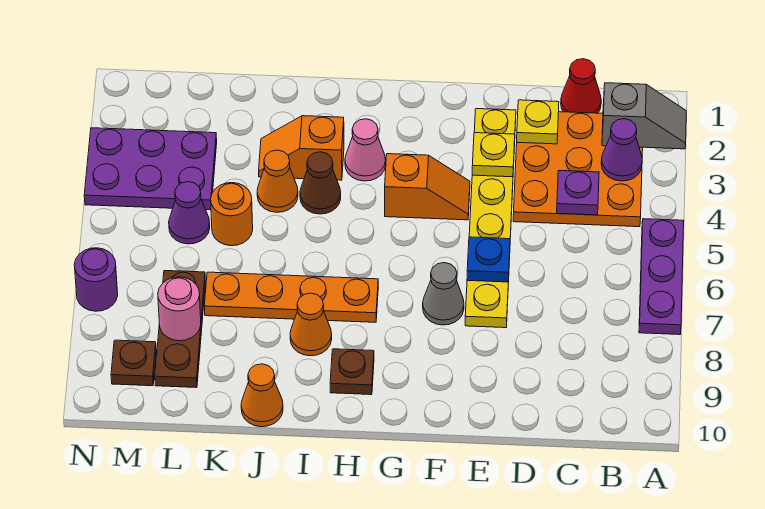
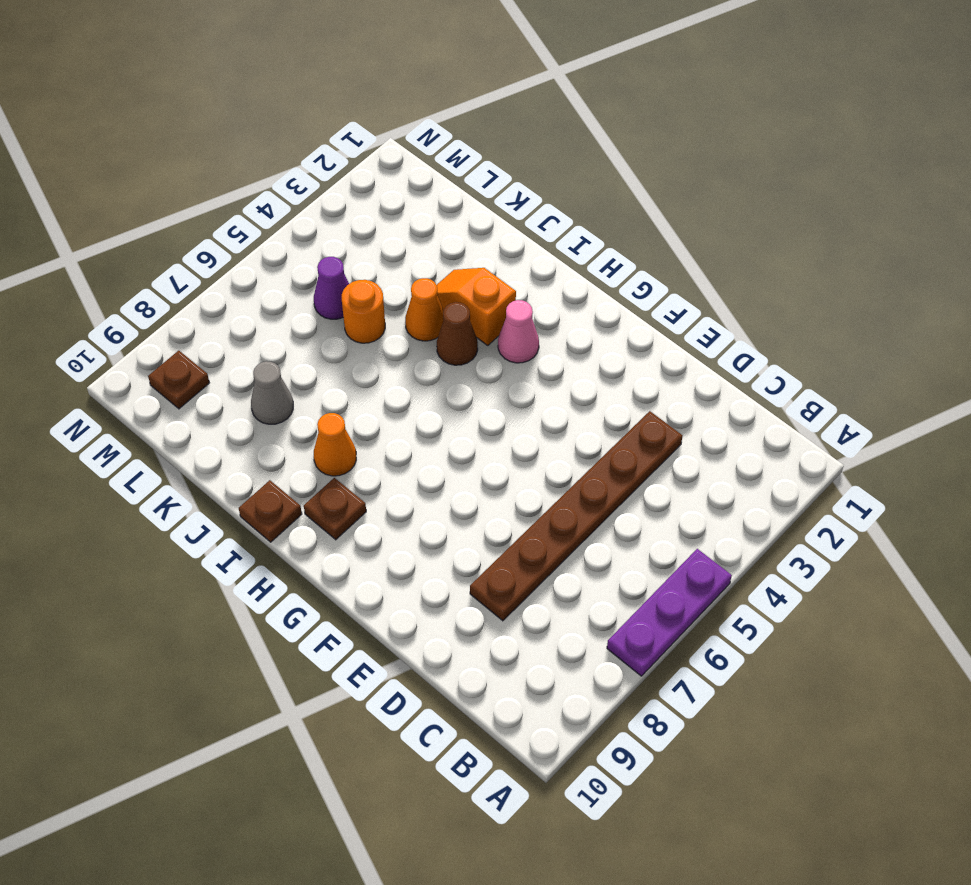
brown 1x6 plate [470,411,682,621] -> orange 3x3 plate [513,112,643,227]
brown 1x1 plate [239,480,302,542] -> none
grey 1x1 cone [251,361,293,424] -> grey 1x1 cone moved to [423,263,464,325]
none -> red 1x1 cone [561,59,601,113]
none -> yellow 1x6 plate [465,109,516,328]
none -> orange 1x2 slope [385,154,470,220]

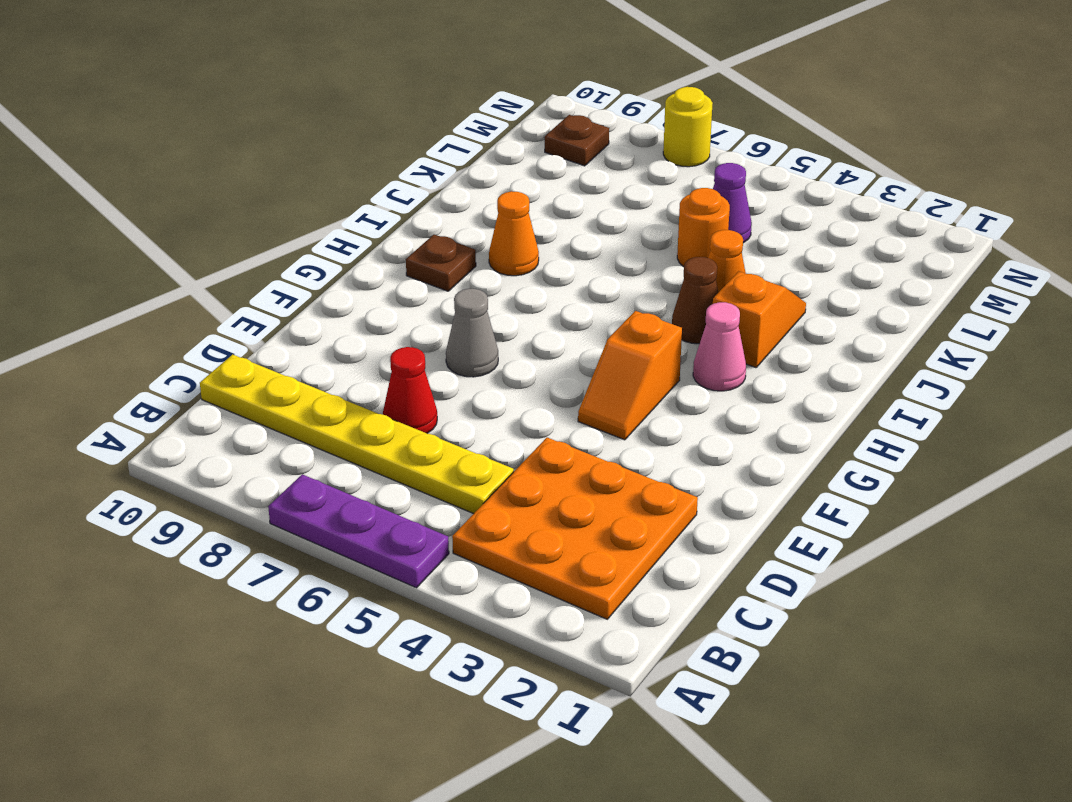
yellow 1x6 plate [200,354,514,514] -> yellow 1x6 plate moved to [465,109,516,328]
red 1x1 cone [383,347,437,433] -> red 1x1 cone moved to [561,59,601,113]
yellow 1x1 round brick [663,87,713,167] -> purple 1x1 round brick [74,248,118,311]
none -> orange 1x4 plate [204,272,378,322]
none -> orange 1x1 cone [241,364,283,427]
none -> purple 2x3 plate [84,128,217,210]

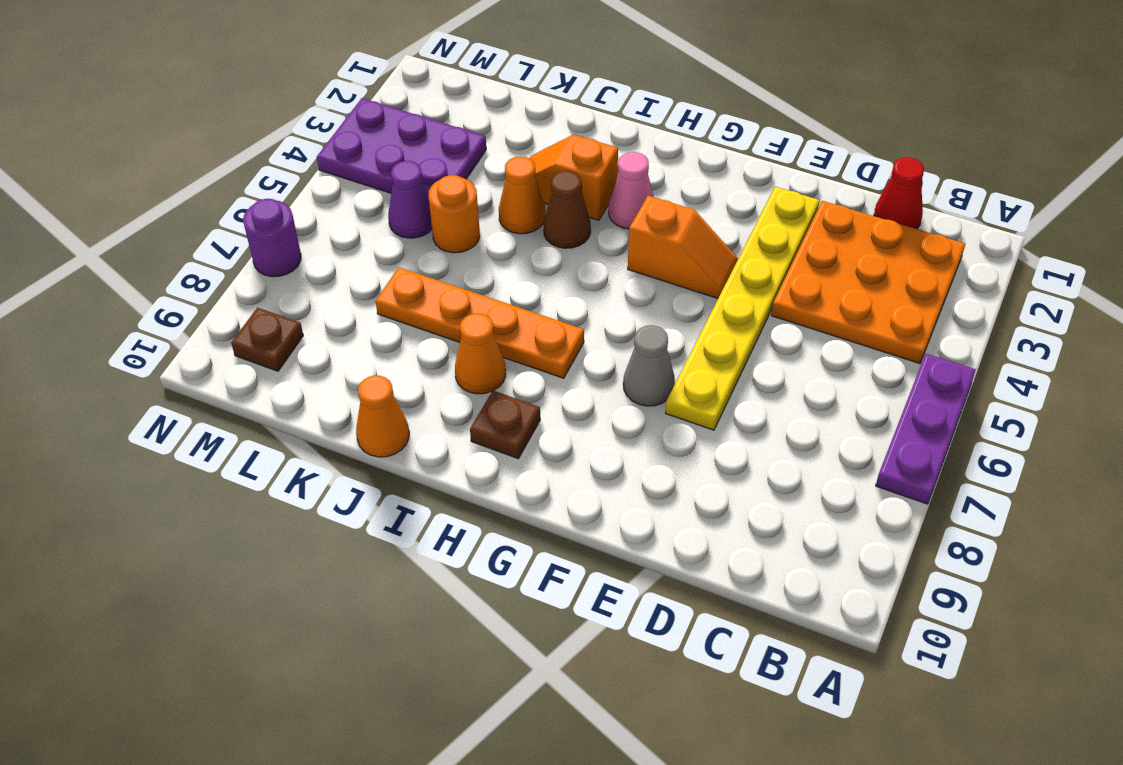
none -> brown 1x3 plate [155,271,205,388]
none -> grey 1x2 slope [602,83,686,149]
none -> purple 1x1 cone [601,119,642,181]

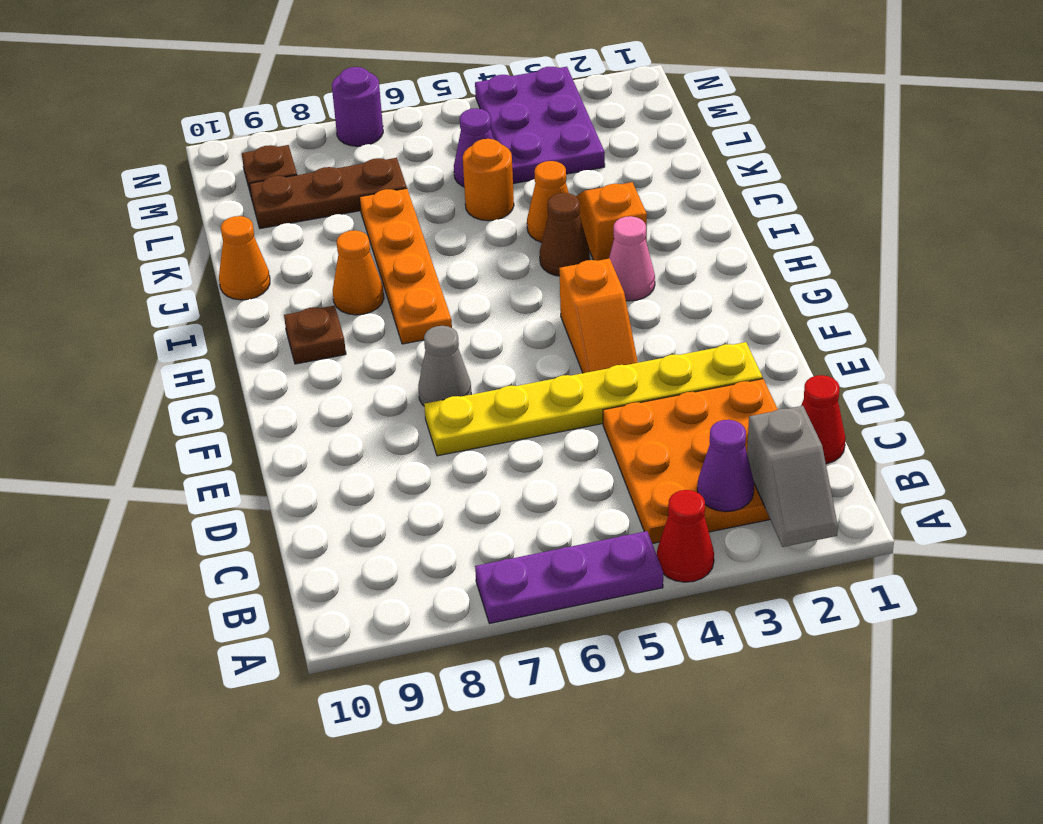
red 1x1 cone [657,490,714,582] -> none
none -> purple 1x1 plate [557,171,599,215]
none -> yellow 1x1 plate [517,100,559,144]
none -> yellow 1x1 plate [472,133,515,177]

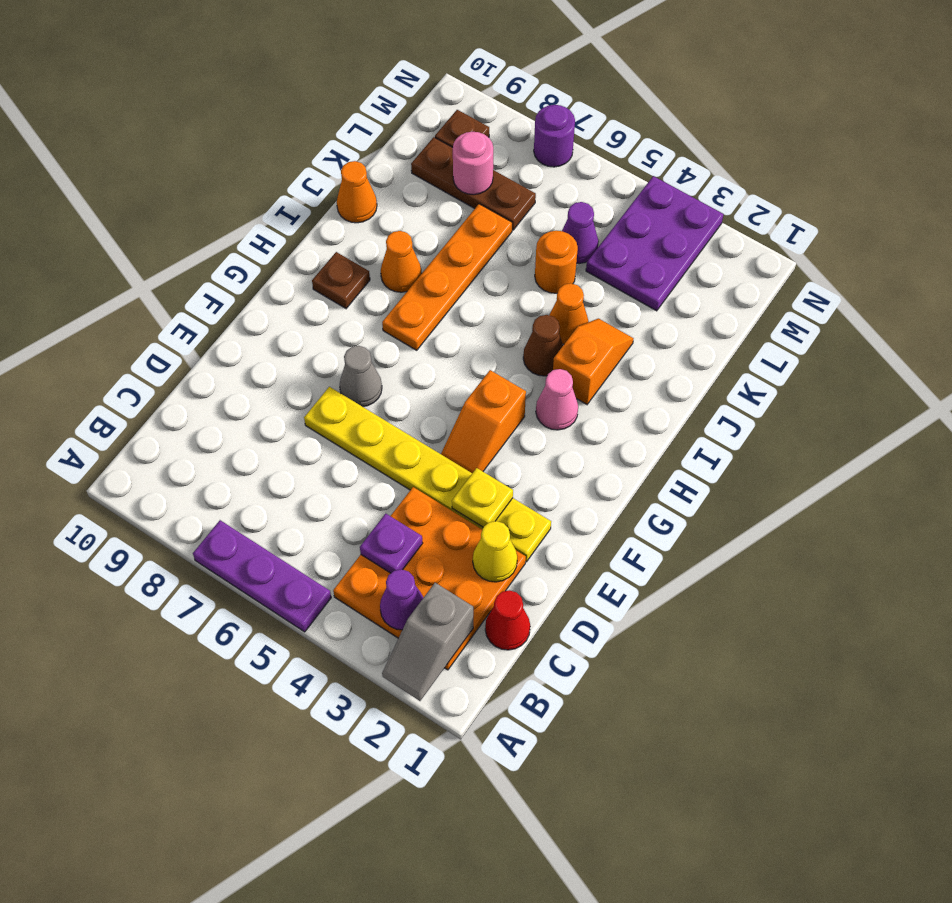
yellow 1x1 cone [473,521,517,582] -> yellow 1x1 plate [517,100,559,144]
none -> blue 1x1 plate [467,237,510,282]

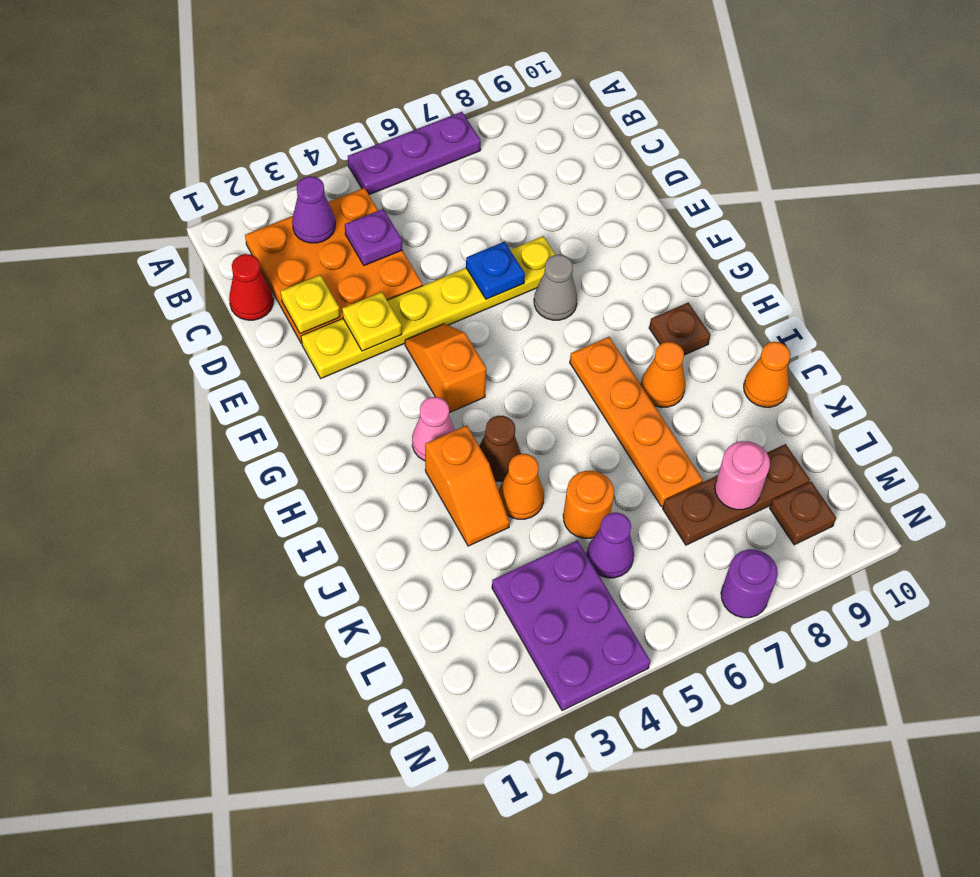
none -> grey 1x2 slope [602,83,686,149]

